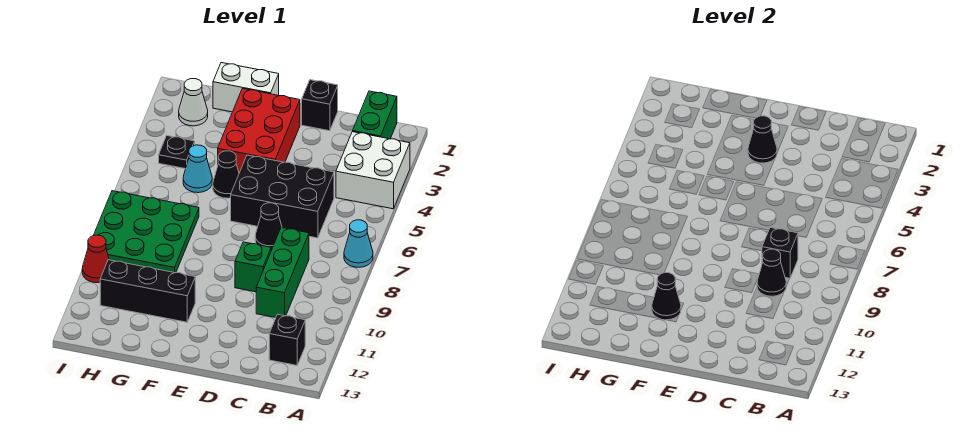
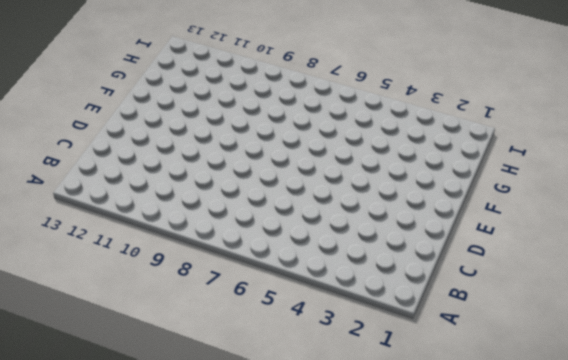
none -> white 2x2 brick [336,132,410,209]
none -> cyan 1x1 cone [344,220,373,267]
none -> green 1x2 brick [353,91,397,139]

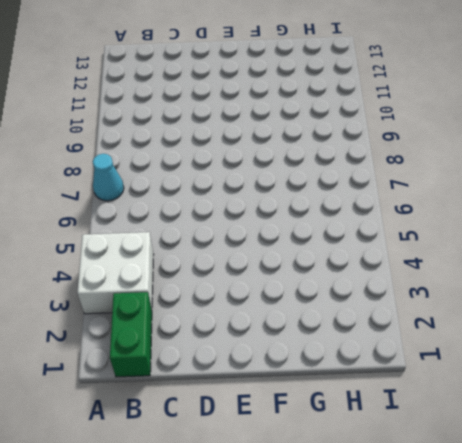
none -> black 1x1 brick [269,314,305,365]
none -> black 2x3 brick [231,155,334,238]
none -> green 1x3 brick [256,228,309,318]

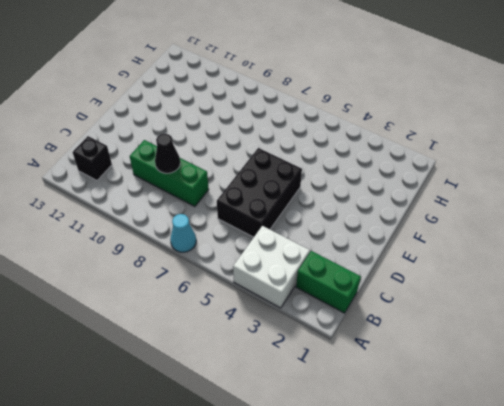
none -> black 1x1 brick [302,80,338,131]
none -> black 1x1 cone [255,203,282,250]
none -> green 1x1 brick [235,242,271,292]

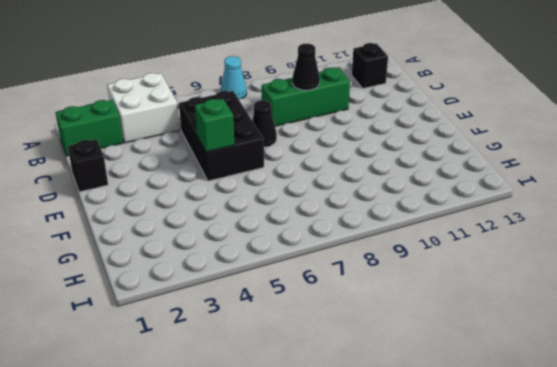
green 1x1 brick [195,99,234,152] -> green 1x1 brick moved to [235,242,271,292]
none -> red 2x3 brick [218,89,300,173]
none -> white 1x2 brick [213,63,279,112]
none -> black 1x1 cone [213,151,239,198]

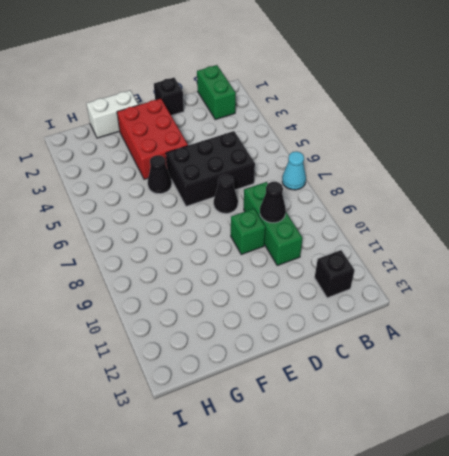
none -> white 2x2 brick [336,132,410,209]
none -> black 1x3 brick [100,260,195,322]
none -> cyan 1x1 cone [183,145,212,193]

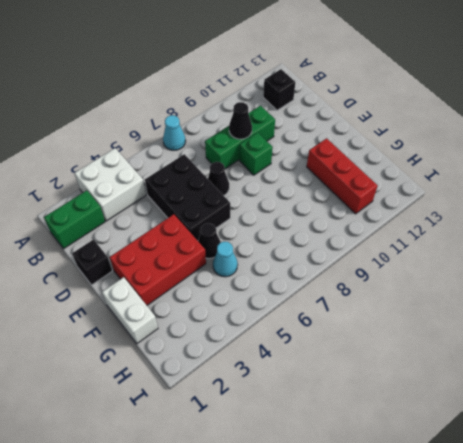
red 1x3 brick [307,138,378,214] -> black 1x3 brick [100,260,195,322]
none -> green 3x3 plate [93,191,199,273]
none -> white 1x1 cone [179,79,208,126]
none -> black 1x1 plate [159,136,195,169]

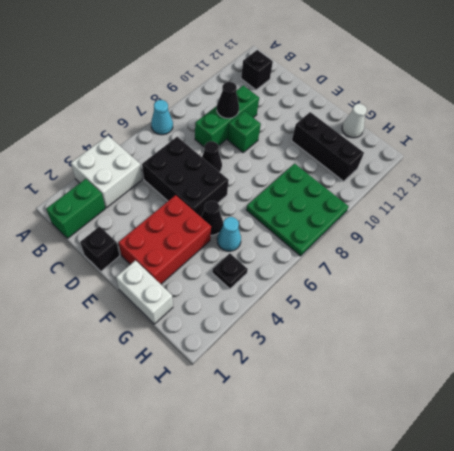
white 1x1 cone [342,104,367,138] -> white 1x1 cone moved to [179,79,208,126]
none -> red 1x1 cone [82,235,109,283]
none -> black 1x1 brick [762,228,798,278]
none -> black 1x1 cone [748,116,777,163]

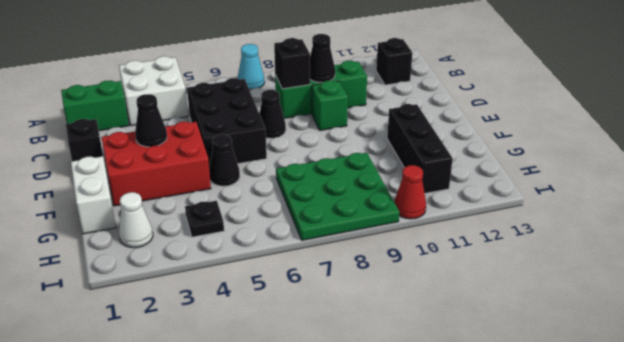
none -> cyan 1x1 cone [183,145,212,193]
none -> black 1x1 cone [652,272,681,320]

